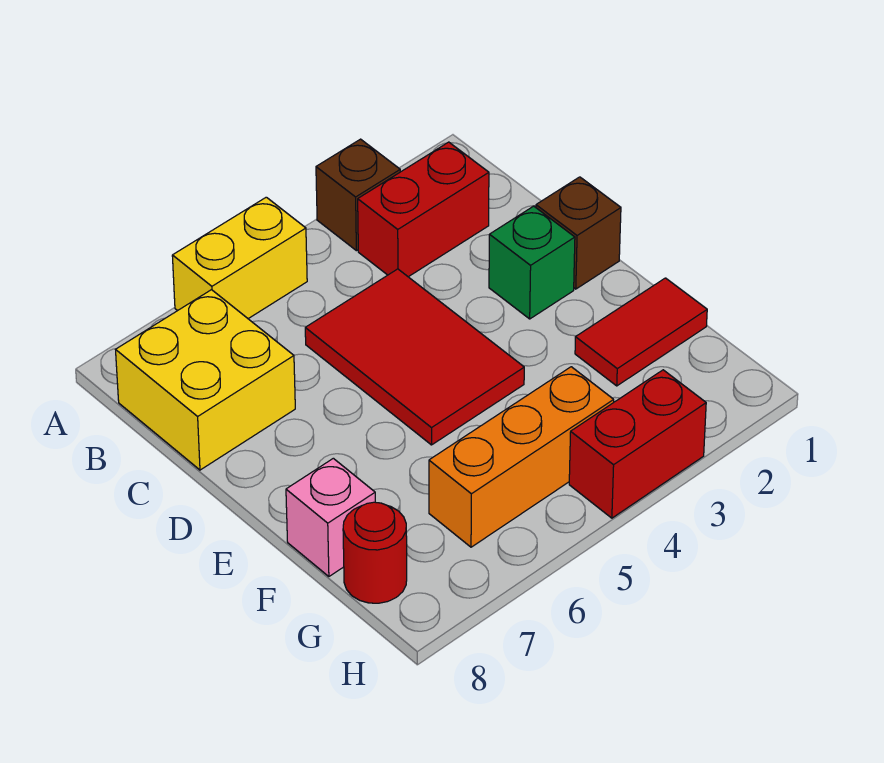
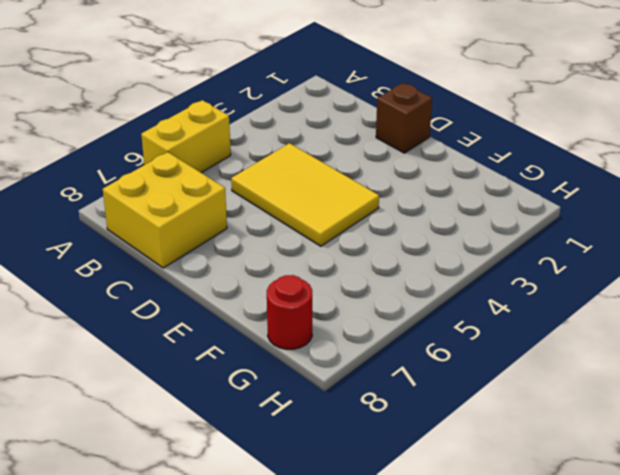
yellow 2x3 tile [231,143,379,246] -> red 2x3 tile [305,269,524,445]
none -> brown 1x1 brick [316,139,400,251]
none -> red 1x2 brick [358,142,489,277]
none -> green 1x1 brick [489,206,575,319]

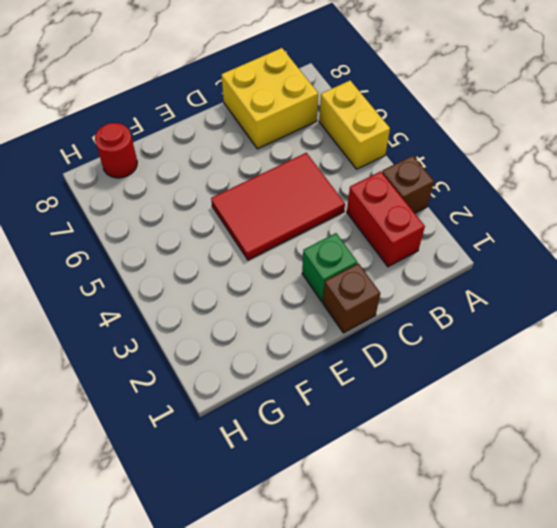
none -> red 1x2 tile [575,278,707,386]
none -> pink 1x1 brick [286,458,375,576]
none -> orange 1x3 brick [429,367,614,547]

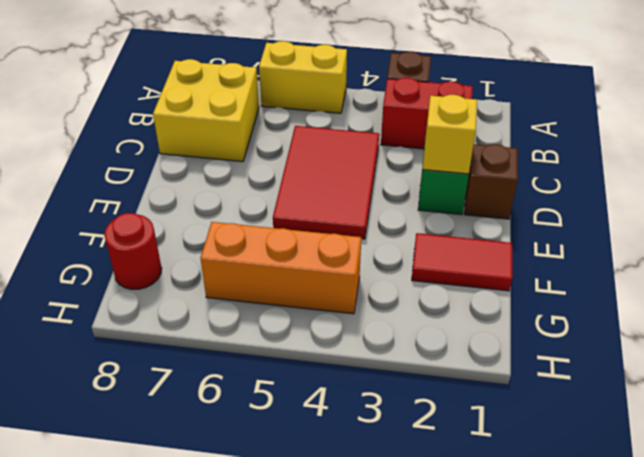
yellow 1x1 brick [423,95,477,174] -> none
none -> pink 1x1 brick [286,458,375,576]
none -> red 1x2 brick [569,370,706,518]

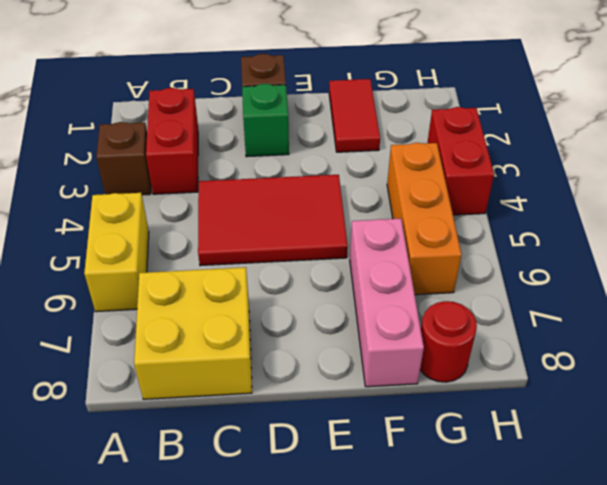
pink 1x3 brick [350,218,424,387] -> pink 1x1 brick [286,458,375,576]

